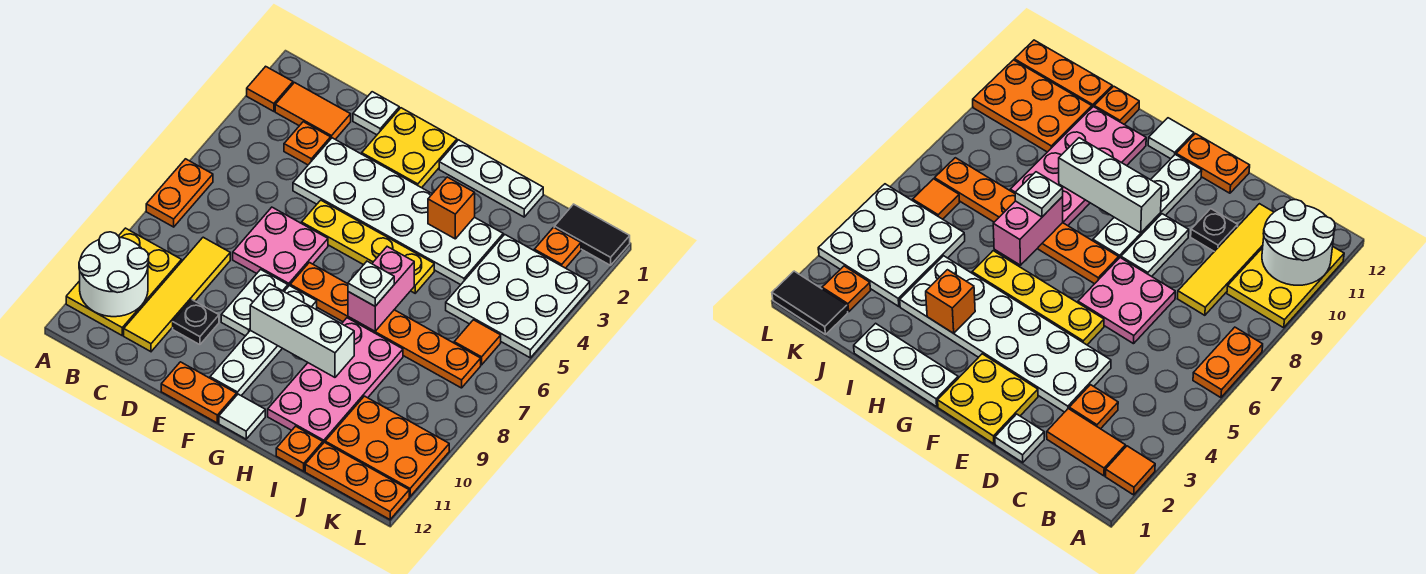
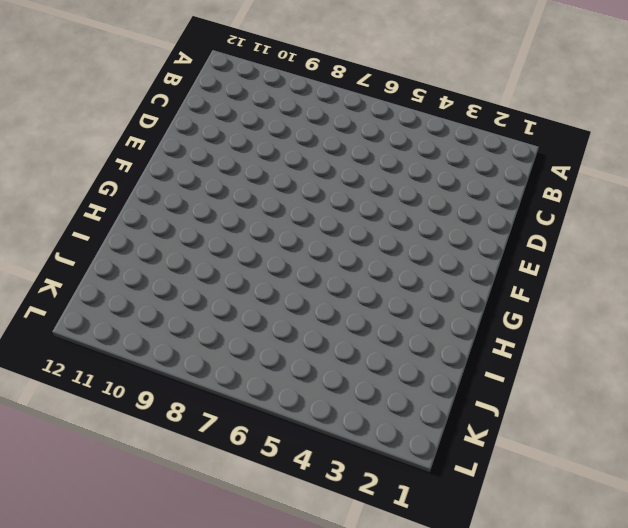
none -> orange 1x1 tile [247,66,293,111]
none -> orange 1x2 plate [146,159,213,227]
none -> yellow 2x3 plate [66,228,182,335]
none -> orange 1x2 tile [275,83,351,139]

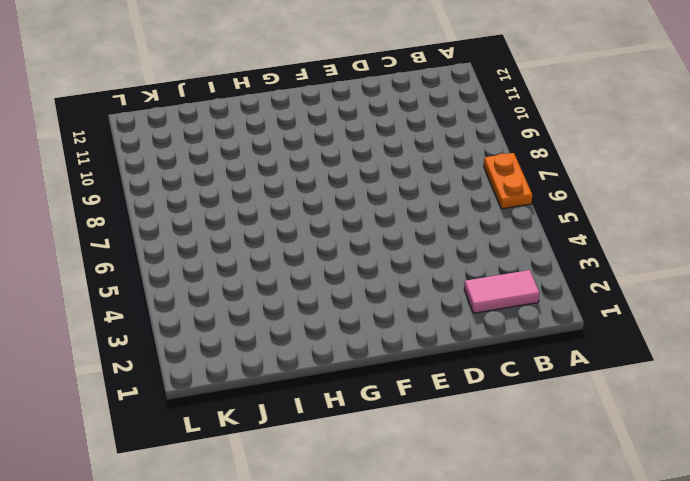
pink 1x2 tile [464,270,540,313] -> orange 1x2 tile [275,83,351,139]
none -> orange 1x1 tile [247,66,293,111]
none -> yellow 2x3 plate [66,228,182,335]
none -> orange 1x1 plate [284,122,331,165]
none -> yellow 1x4 tile [124,237,230,352]

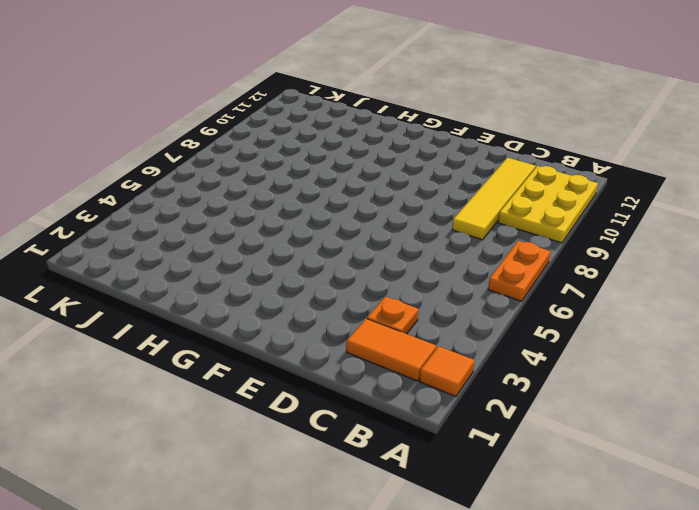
none -> white 1x1 plate [353,92,399,135]
none -> white 2x6 plate [293,138,503,285]
none -> pink 2x2 plate [233,207,328,286]
none -> black 1x1 plate [173,300,219,345]

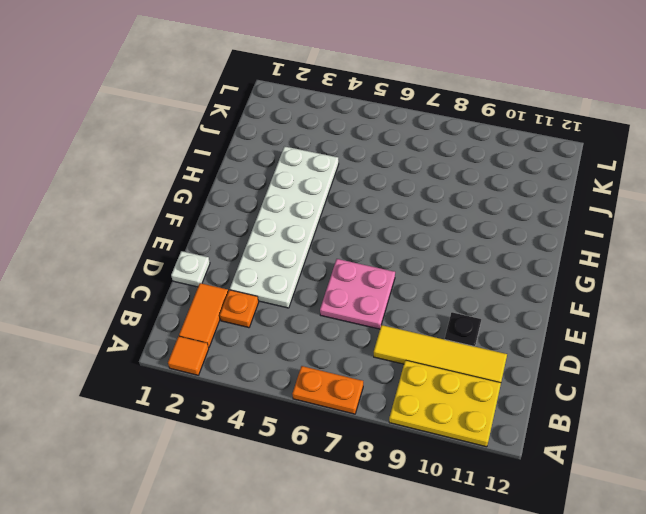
none -> yellow 2x2 plate [362,108,457,188]
none -> yellow 1x4 plate [302,200,434,293]
none -> white 1x2 plate [221,269,288,336]
none -> orange 1x2 plate [161,362,237,423]

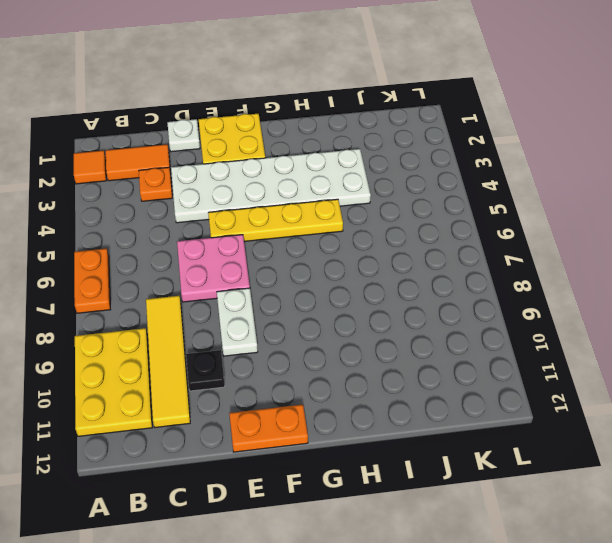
none -> orange 1x6 plate [290,263,481,388]
none -> white 1x4 plate [210,286,317,396]
none -> white 1x3 plate [439,140,543,217]
none -> white 1x1 tile [219,394,265,439]

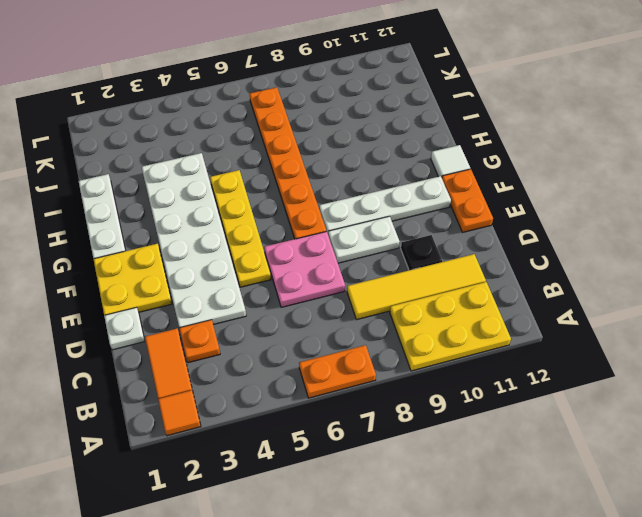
none -> pink 2x4 plate [268,318,403,443]
none -> orange 1x1 plate [276,426,323,471]
none -> white 3x3 plate [446,234,590,358]
none -> orange 2x3 plate [325,396,449,496]

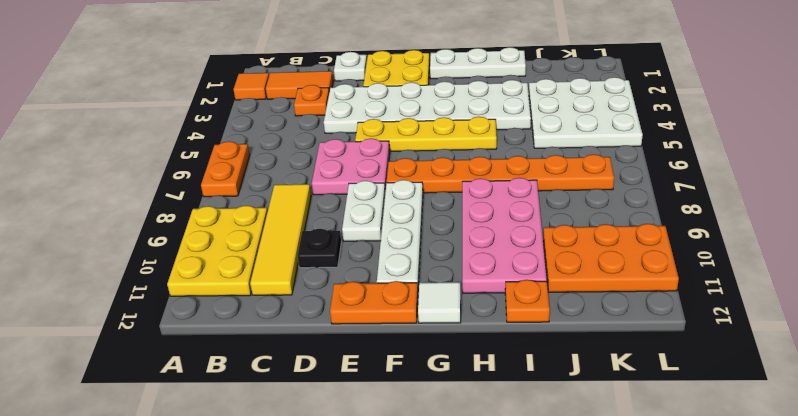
none -> orange 1x3 plate [305,442,409,519]
none -> black 1x2 tile [554,204,630,265]
none -> orange 1x1 plate [534,227,581,268]
none -> orange 1x1 tile [454,320,501,365]

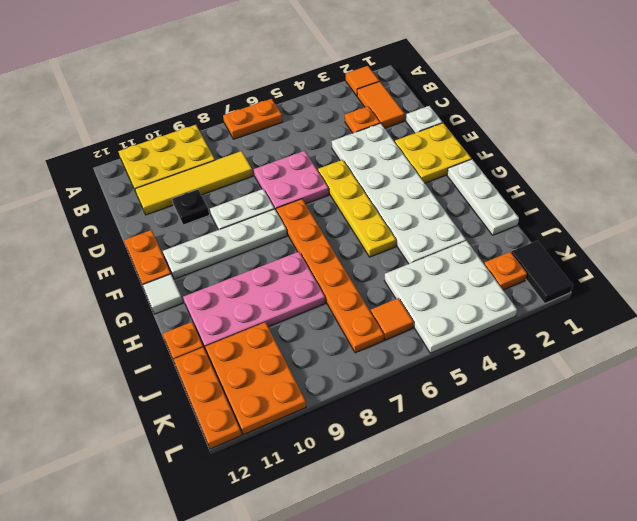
none -> white 2x2 round brick [79,232,149,317]
none -> white 1x3 brick [250,284,354,377]
none -> orange 1x1 brick [428,177,475,239]
none -> pink 1x2 brick [348,247,414,331]

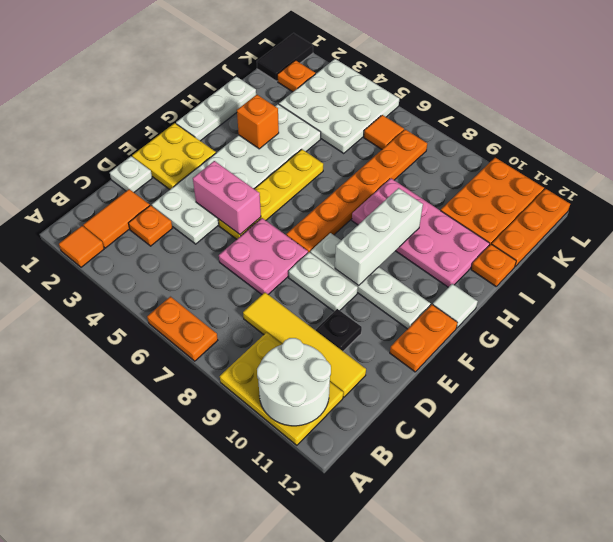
pink 1x2 brick [193,161,261,234] -> pink 1x2 brick moved to [348,247,414,331]
none -> white 1x1 plate [348,261,394,306]

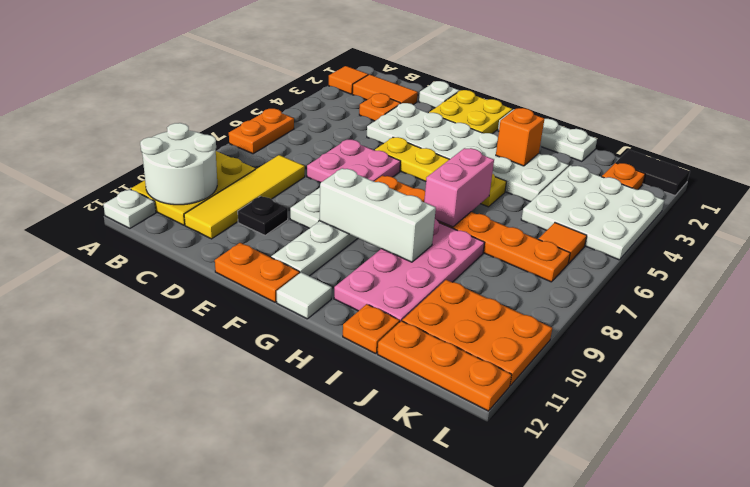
white 1x1 plate [103,189,156,228] -> white 1x1 plate moved to [348,261,394,306]

